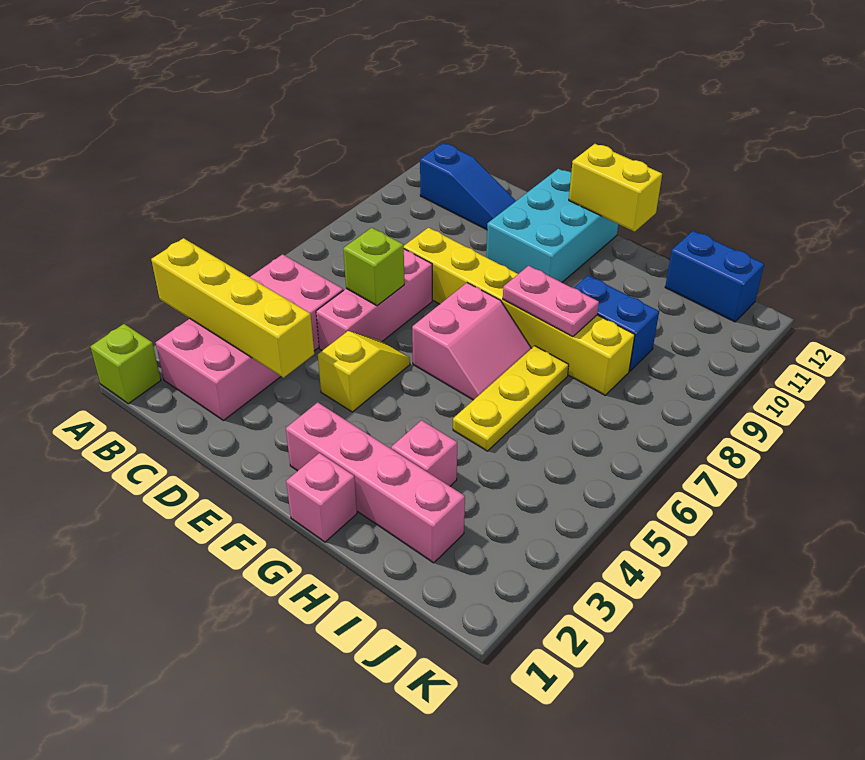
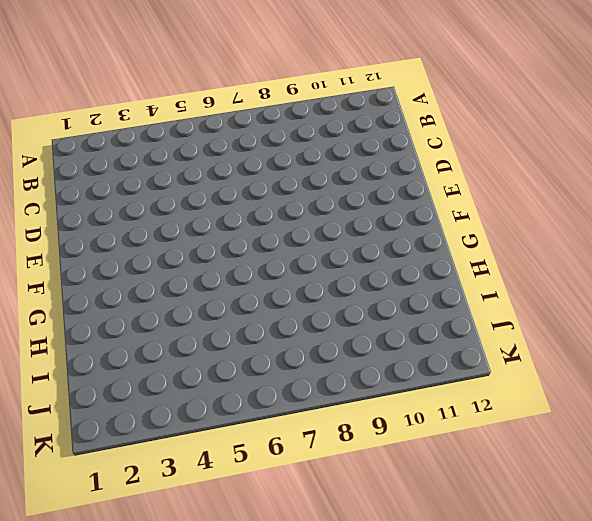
none -> lime 1x1 brick [90,324,161,404]
none -> pink 2x4 brick [156,254,343,420]
none -> blue 1x3 slope [420,143,516,230]

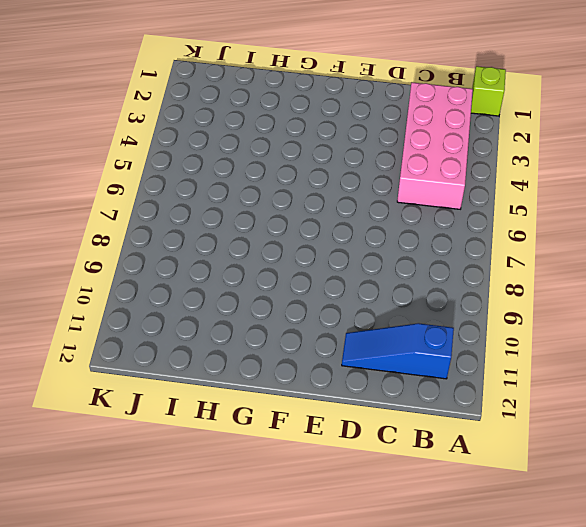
none -> pink 1x3 brick [316,249,432,351]
none -> yellow 1x6 brick [404,228,635,395]
none -> yellow 1x2 slope [318,331,410,412]

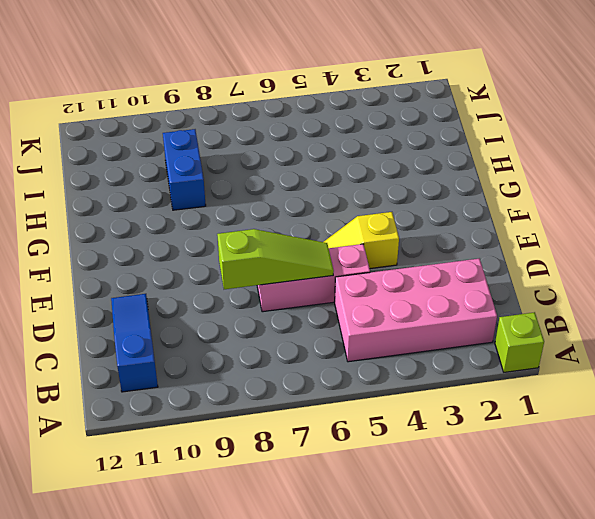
lime 1x3 slope [217,229,334,289] -> lime 1x1 brick [343,228,404,306]
none -> yellow 1x6 brick [404,228,635,395]
none -> cyan 2x3 brick [486,169,618,282]
none -> pink 1x4 brick [286,402,465,563]

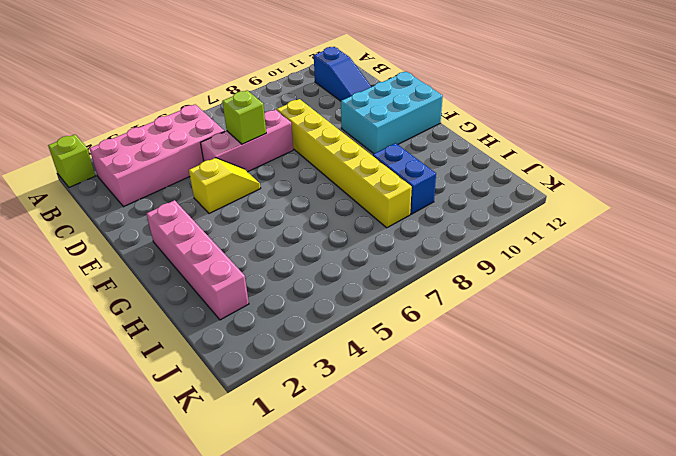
none -> pink 2x2 slope [412,283,531,400]
none -> pink 1x1 brick [286,453,357,542]
none -> pink 1x1 brick [391,420,457,486]

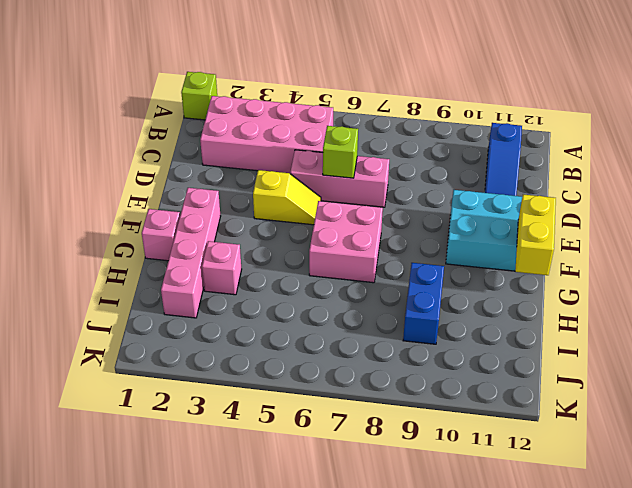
pink 2x2 brick [309,201,383,283] -> pink 2x2 slope [412,283,531,400]
none -> yellow 1x6 brick [404,228,635,395]
none -> yellow 1x3 plate [453,346,569,451]
none -> blue 1x2 brick [665,231,764,322]

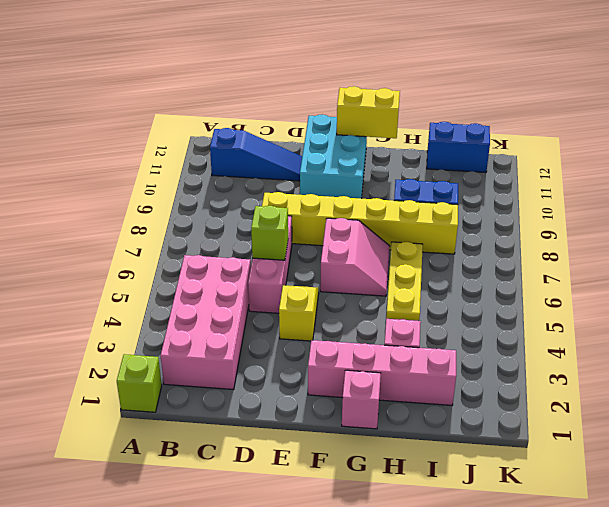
none -> yellow 1x4 brick [151,238,314,378]
none -> pink 1x2 plate [503,266,599,337]

